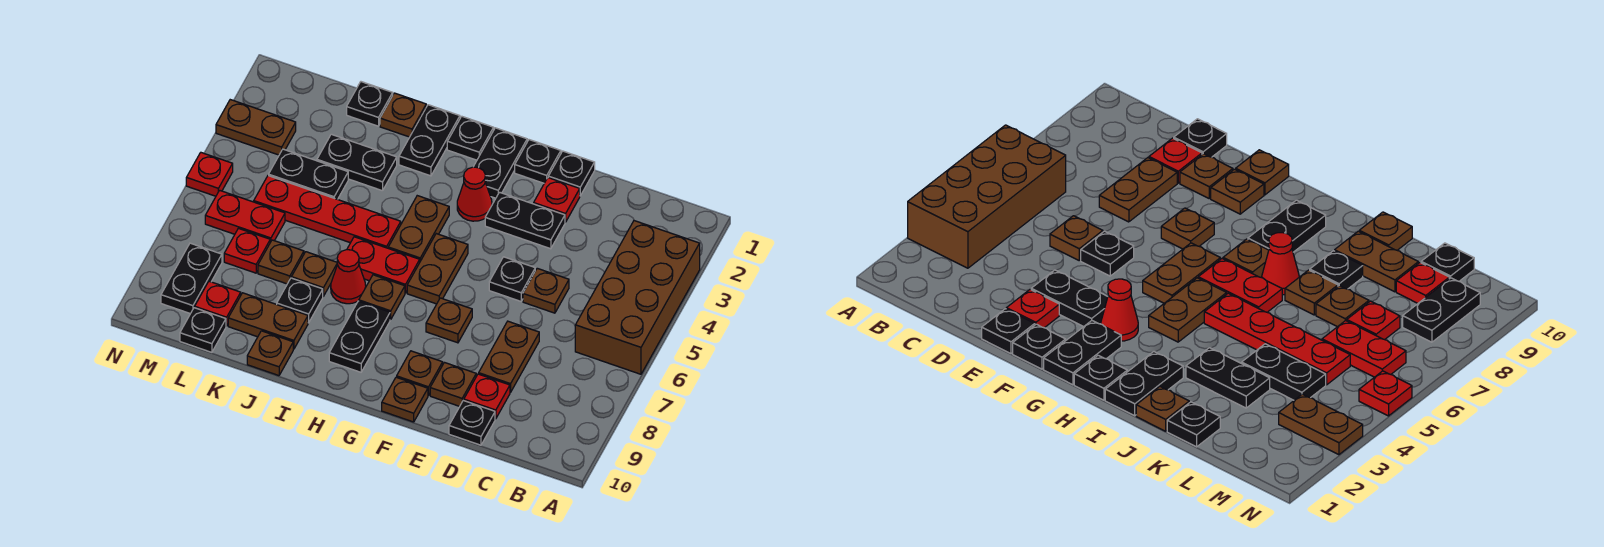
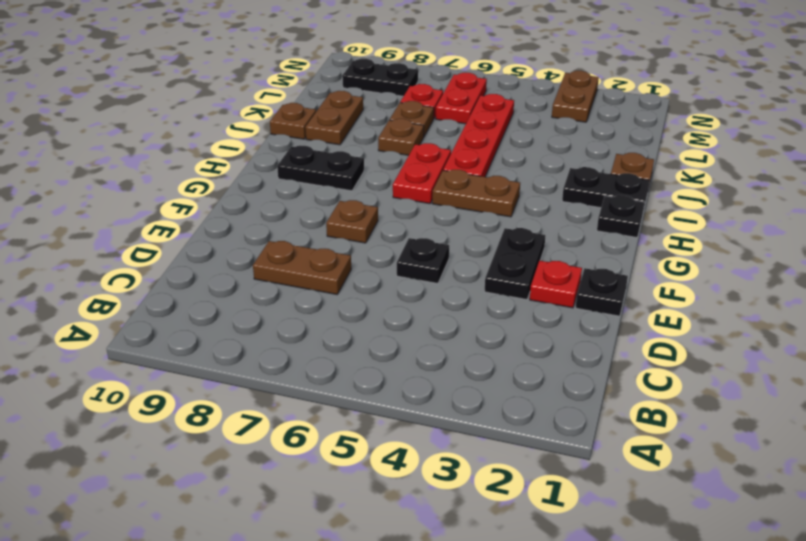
none -> brown 2x4 brick [575,221,700,374]
none -> brown 1x1 plate [523,268,569,313]
none -> red 1x1 plate [464,374,510,419]
none -> black 1x1 plate [449,401,495,445]

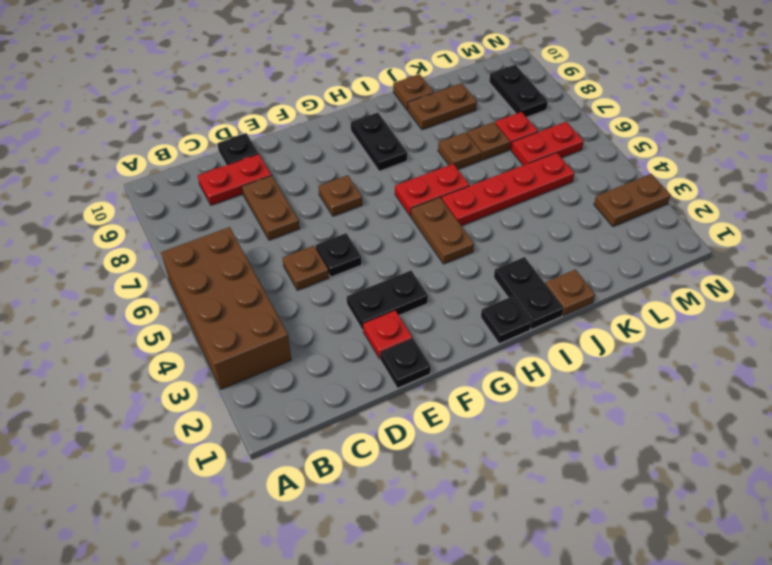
red 1x2 plate [198,154,271,205] -> red 1x1 plate [464,374,510,419]
none -> brown 1x1 plate [430,363,476,406]
none -> black 1x1 plate [515,140,561,183]
none -> brown 1x1 plate [397,351,443,396]
none -> brown 1x1 plate [382,377,428,422]

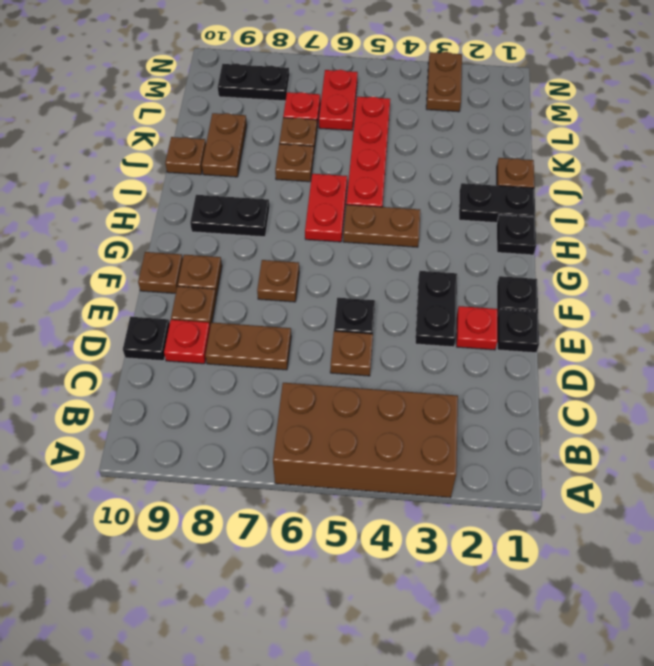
none -> black 1x2 plate [474,128,527,198]
none -> red 1x1 cone [457,167,492,221]
none -> brown 1x2 plate [407,234,468,304]
none -> brown 1x1 plate [359,275,405,320]

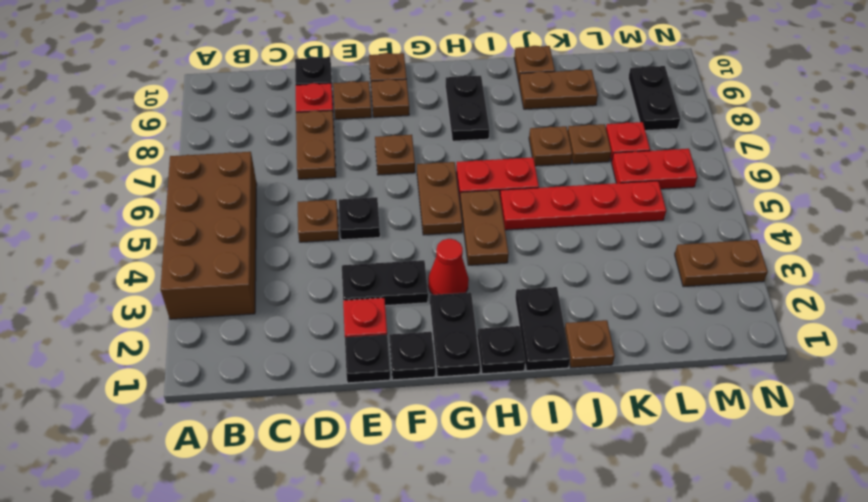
none -> brown 1x1 plate [359,275,405,320]
none -> red 1x1 cone [331,250,366,304]
none -> black 1x2 plate [317,134,397,191]
none -> black 1x1 plate [277,278,323,323]

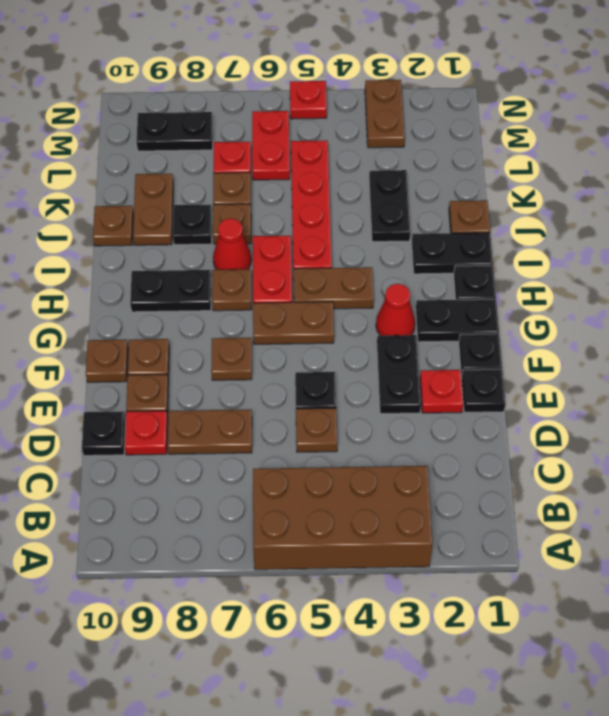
none -> black 1x1 plate [347,82,393,126]
none -> black 1x2 plate [269,149,348,199]
none -> red 1x1 plate [195,281,241,326]
none -> black 1x1 plate [180,308,226,352]

